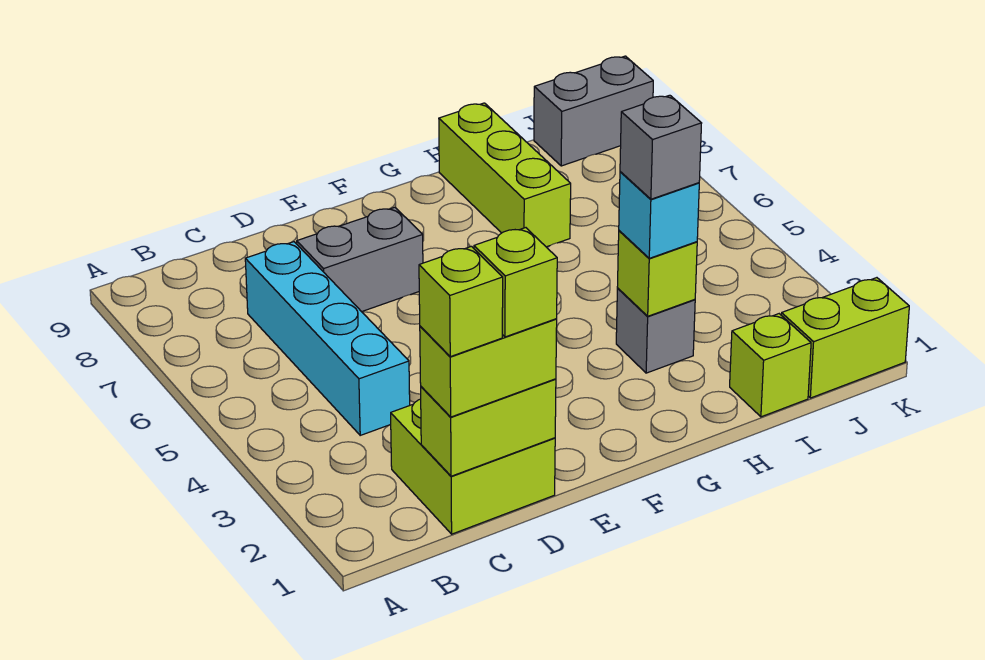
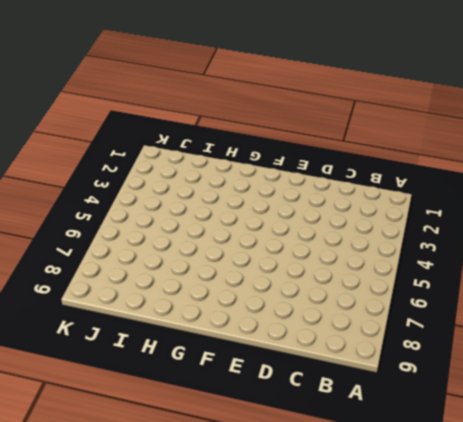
none -> lime 2x2 brick [391,399,555,534]
none -> cyan 1x4 brick [245,242,410,435]
none -> grey 1x2 brick [297,207,423,312]

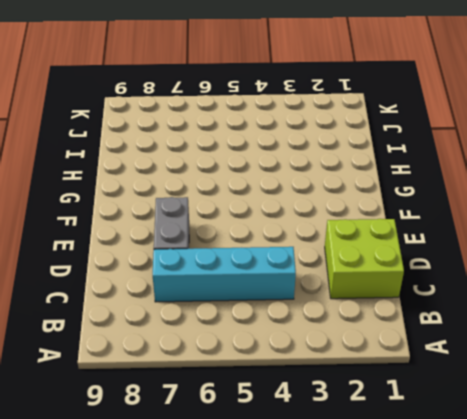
none -> grey 1x1 brick [616,289,695,373]
none -> lime 1x3 brick [439,103,571,247]
none -> lime 1x1 brick [730,314,811,417]

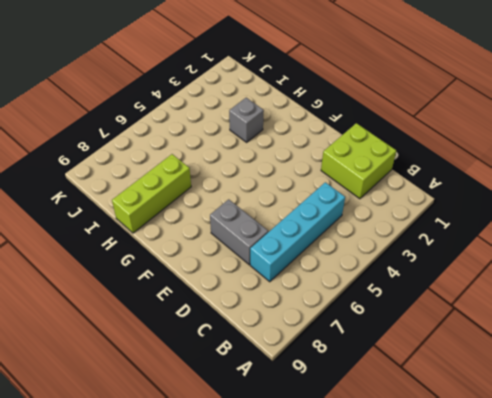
none -> lime 1x1 brick [730,314,811,417]
none -> lime 1x2 brick [781,278,909,398]
none -> grey 1x2 brick [534,56,653,166]

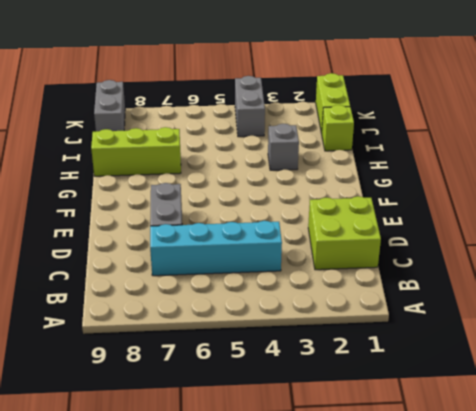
grey 1x2 brick [235,76,265,137] -> none
none -> lime 1x2 brick [421,379,556,476]
none -> lime 1x1 brick [617,231,697,316]
none -> lime 1x2 brick [420,319,557,417]

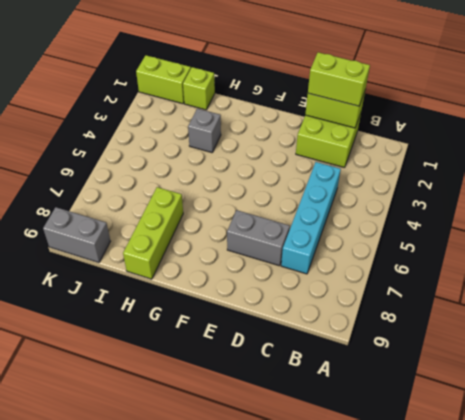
none -> lime 1x1 brick [617,231,697,316]
none -> cyan 1x1 brick [619,172,699,258]
none -> lime 1x1 brick [419,246,503,357]

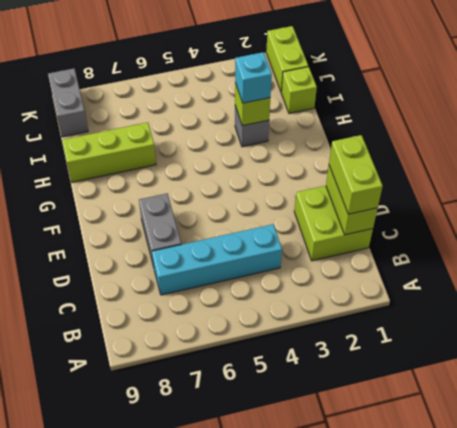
none -> lime 1x1 brick [419,246,503,357]
none -> lime 1x1 brick [474,228,557,337]
none -> grey 1x1 brick [620,95,702,199]

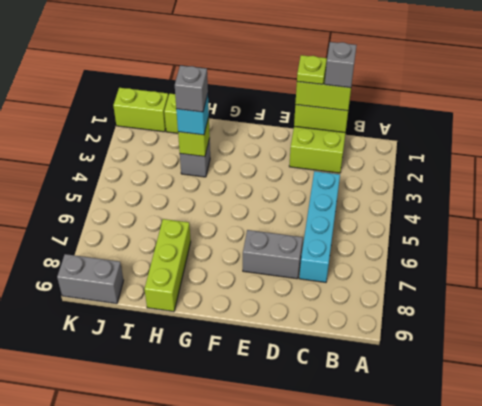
grey 1x1 brick [325,42,357,88] -> lime 1x1 brick [419,246,503,357]
lime 1x1 plate [297,55,327,84] -> lime 1x1 brick [474,228,557,337]

